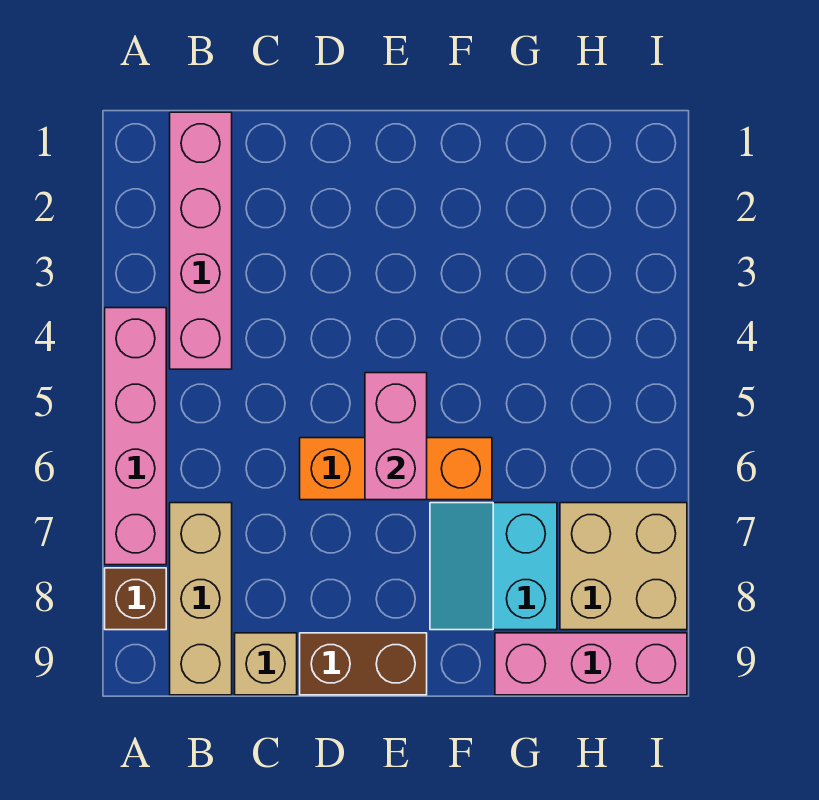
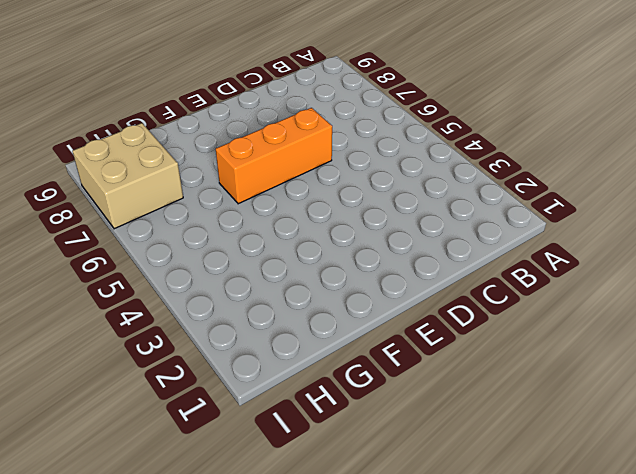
none -> pink 1x4 brick [105,308,166,565]
none -> brown 1x1 brick [105,568,166,630]

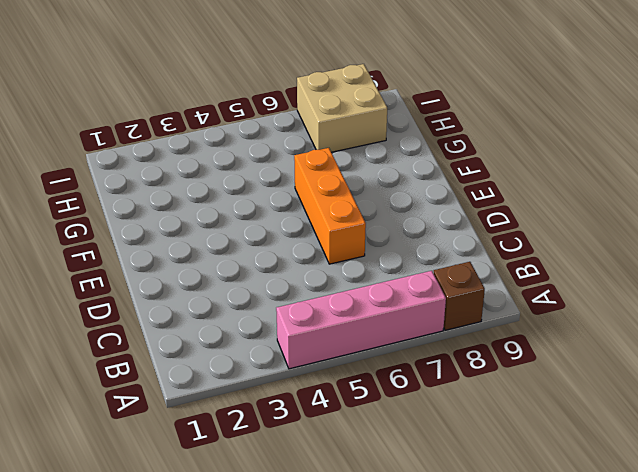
none -> pink 1x4 brick [170,112,232,369]
none -> tan 1x3 brick [170,503,232,695]

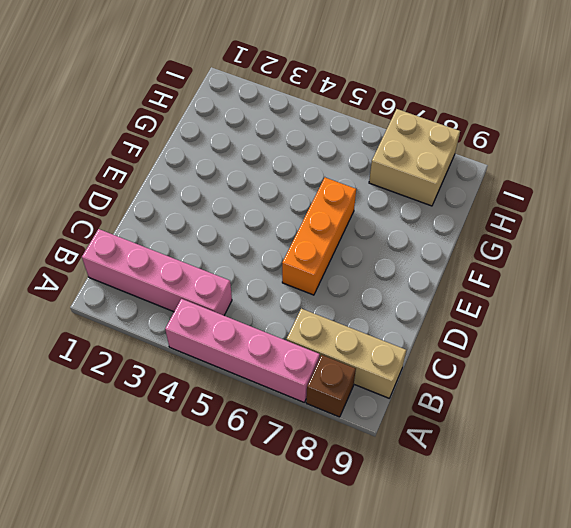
none -> tan 1x1 brick [235,633,297,695]
none -> brown 1x2 brick [300,633,427,695]

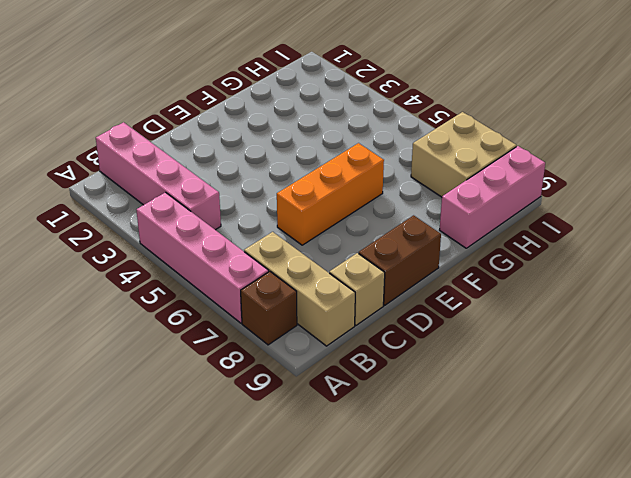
none -> cyan 2x2 slope [430,503,557,630]
none -> pink 1x2 brick [365,373,427,500]

